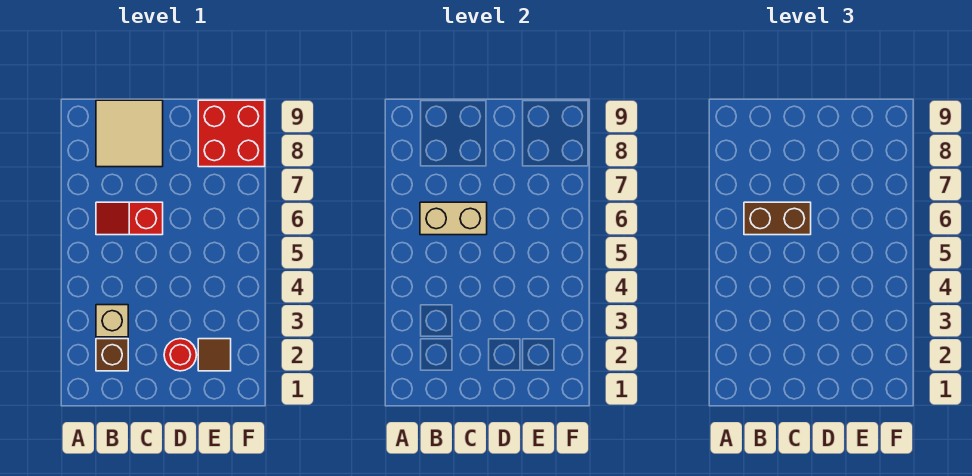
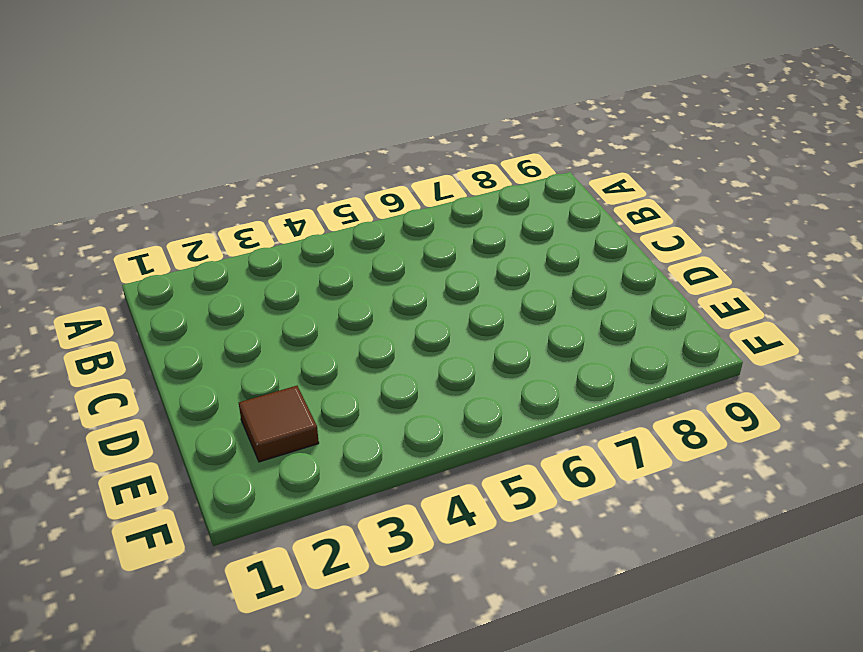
none -> brown 1x1 brick [96,339,128,371]
none -> tan 1x1 brick [96,305,128,337]

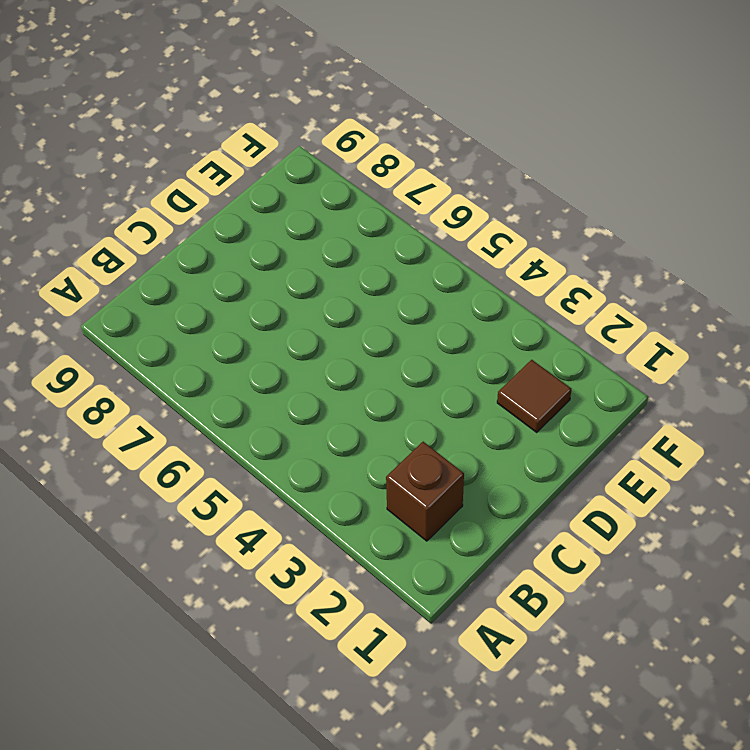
none -> tan 1x1 brick [96,305,128,337]
none -> red 1x2 slope [96,202,163,235]

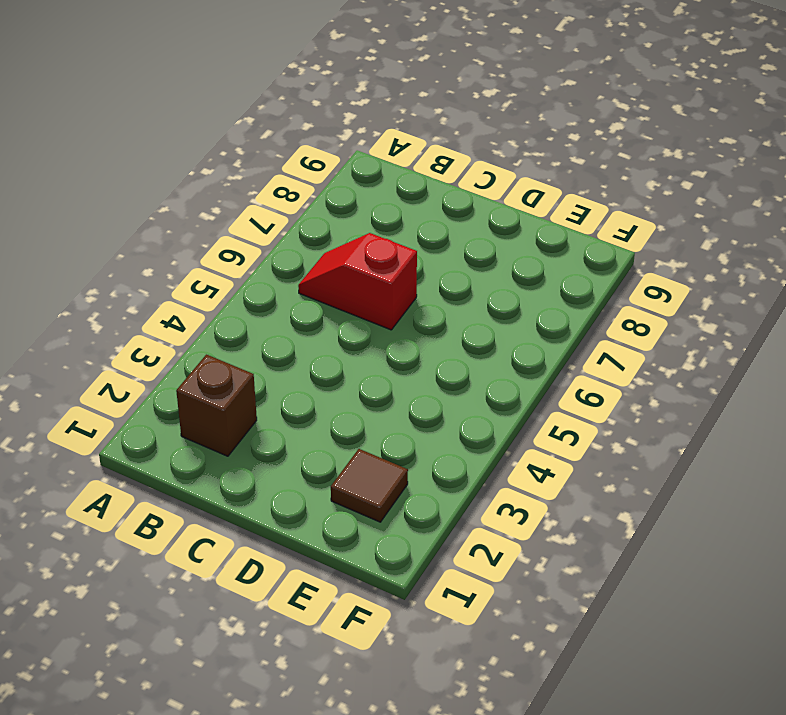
none -> tan 1x1 brick [96,305,128,337]
none -> tan 2x2 tile [96,100,163,167]

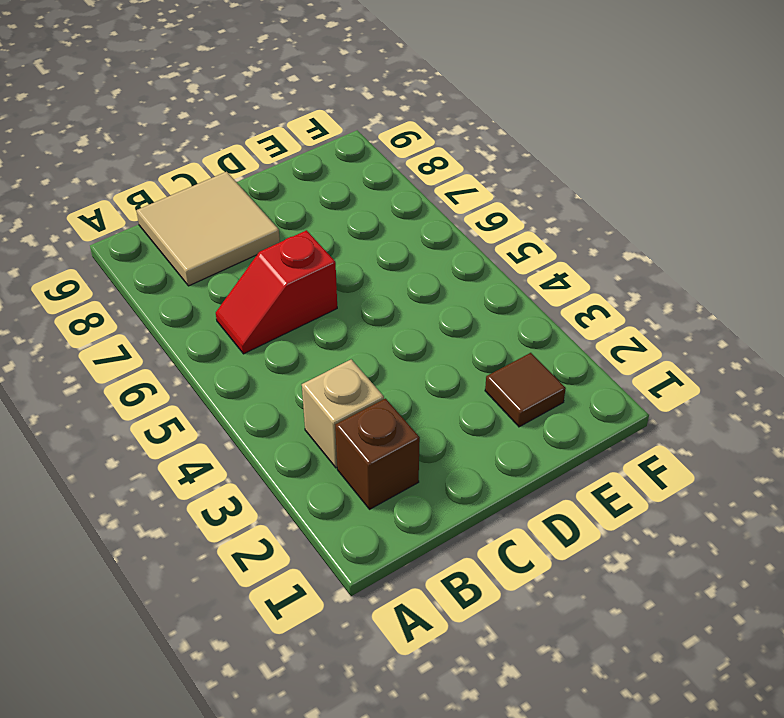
none -> red 1x1 round brick [164,339,197,371]
none -> red 2x2 brick [198,100,265,167]

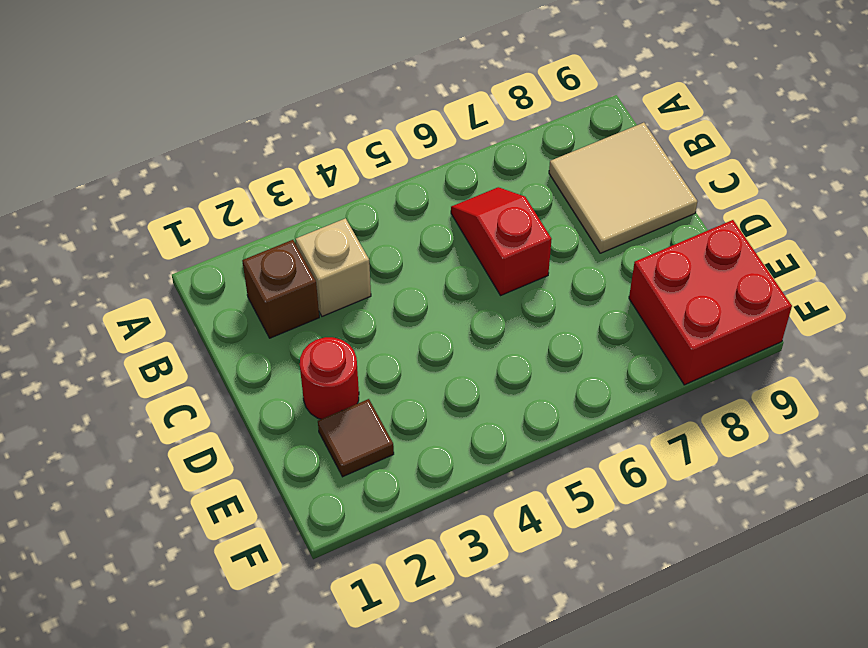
none -> tan 1x2 brick [420,202,487,235]
none -> brown 1x2 brick [744,202,811,235]

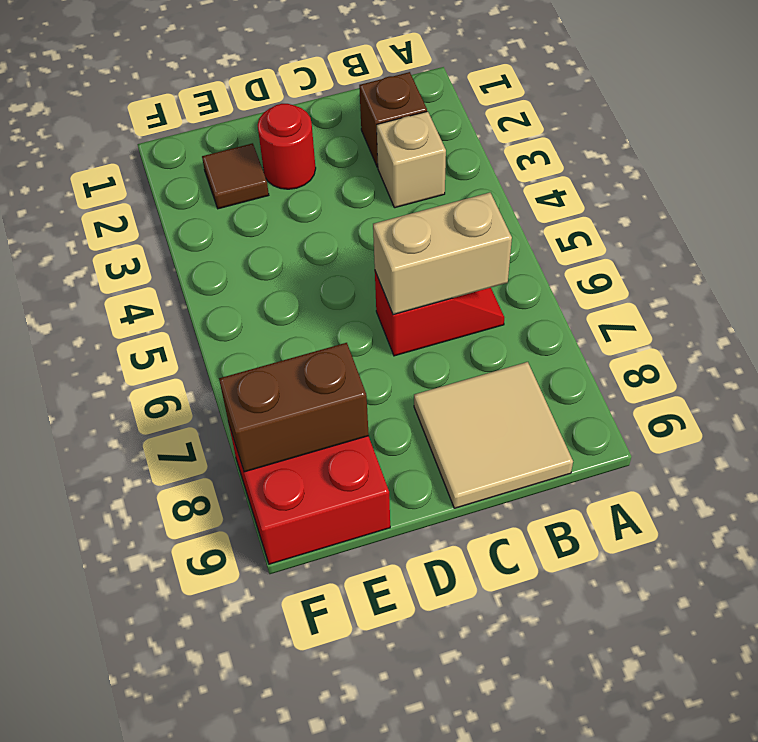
brown 1x2 brick [219,343,369,472] -> brown 1x2 brick moved to [744,202,811,235]

